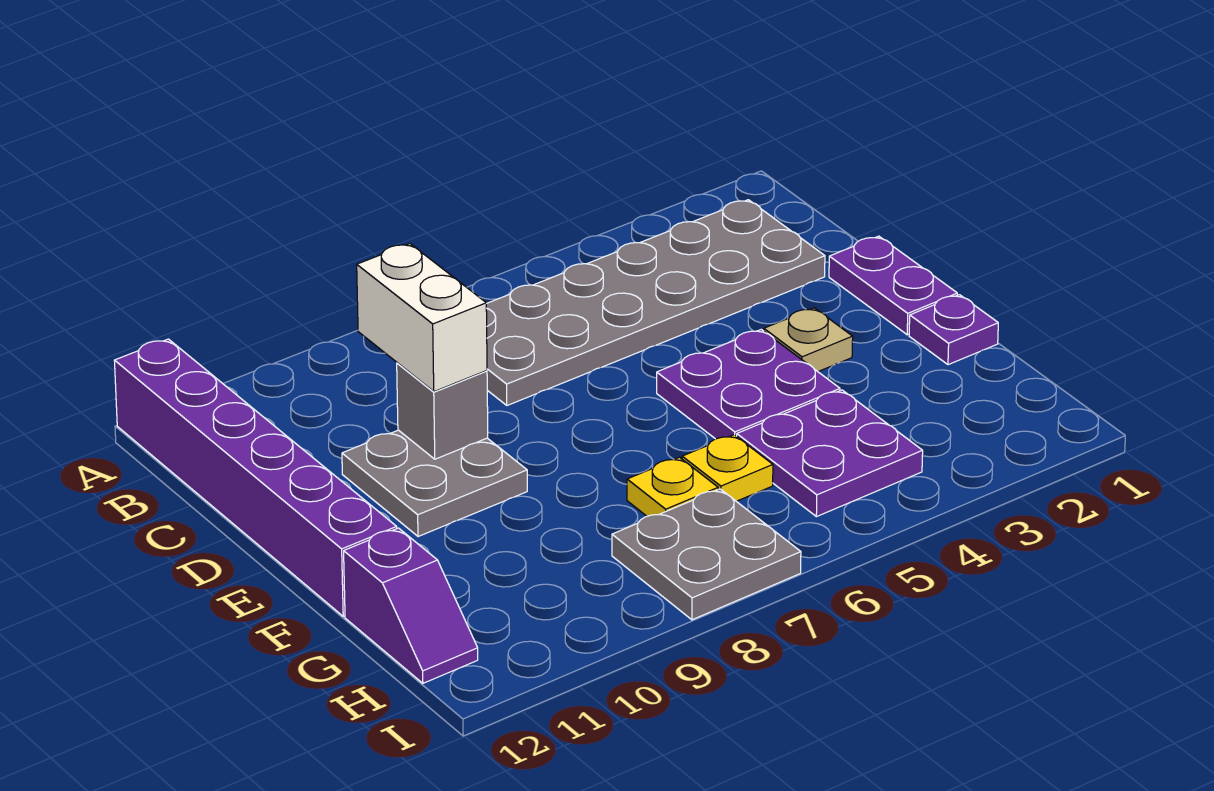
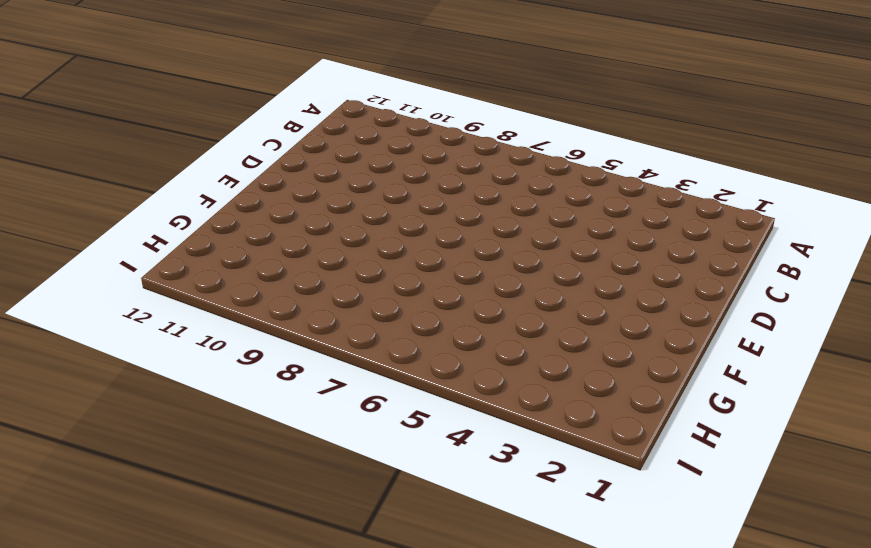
none -> purple 1x6 brick [114,339,397,616]
none -> grey 2x6 plate [486,200,825,405]
none -> purple 1x2 plate [829,236,957,335]

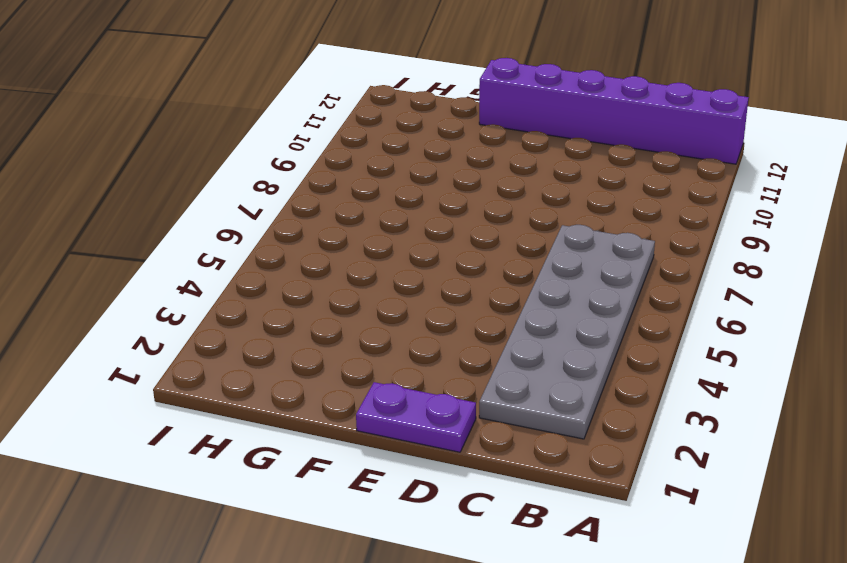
none -> grey 2x2 plate [342,430,527,537]
none -> tan 1x1 plate [764,308,853,371]
none -> purple 2x2 plate [657,330,840,439]

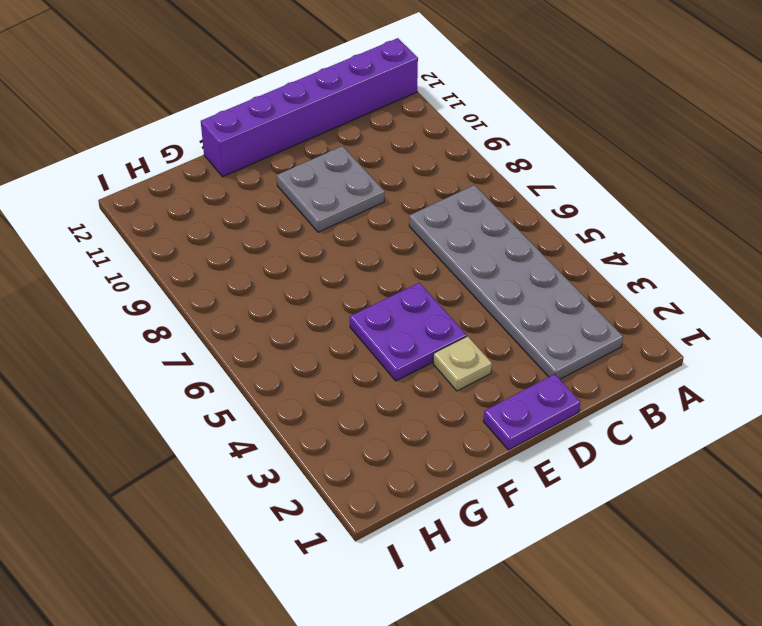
none -> purple 1x1 plate [909,295,998,365]
none -> purple 2x2 plate [737,390,923,517]
none -> yellow 1x1 plate [682,435,773,501]

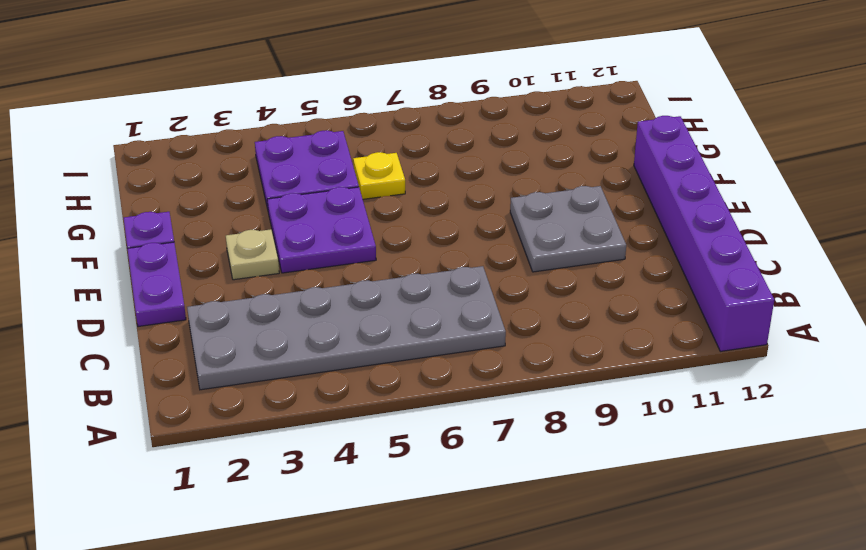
none -> yellow 1x1 plate [627,457,718,516]
none -> purple 1x2 slope [344,528,478,683]
none -> grey 2x2 plate [612,489,801,620]

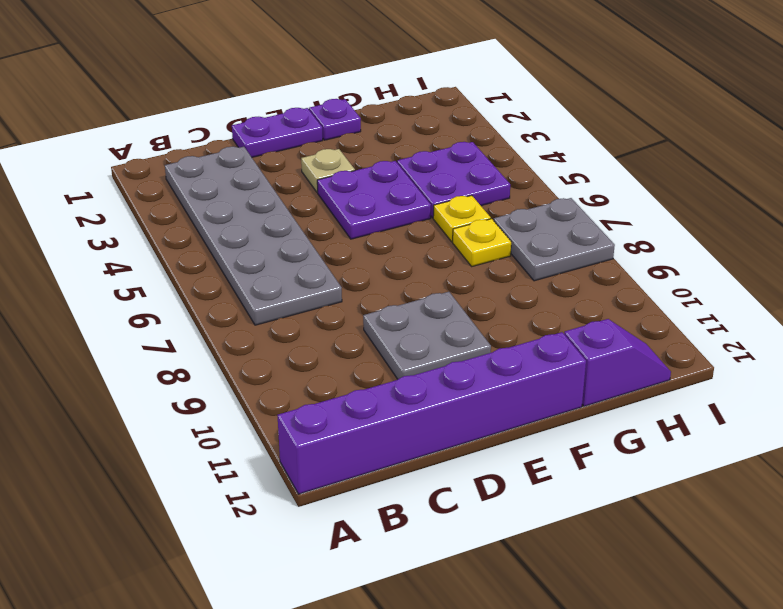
none -> grey 1x1 brick [397,363,488,459]
none -> white 1x2 brick [357,244,487,392]

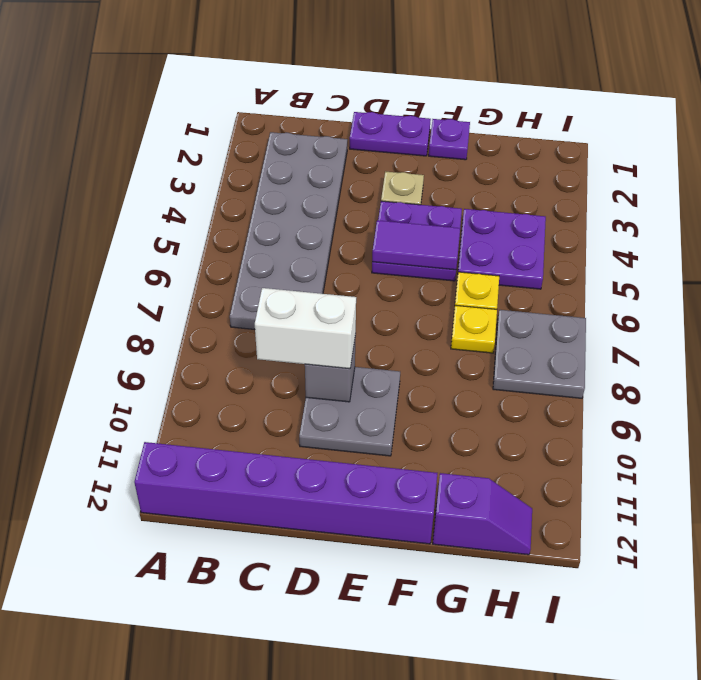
purple 1x2 tile [372,220,460,270] -> none

